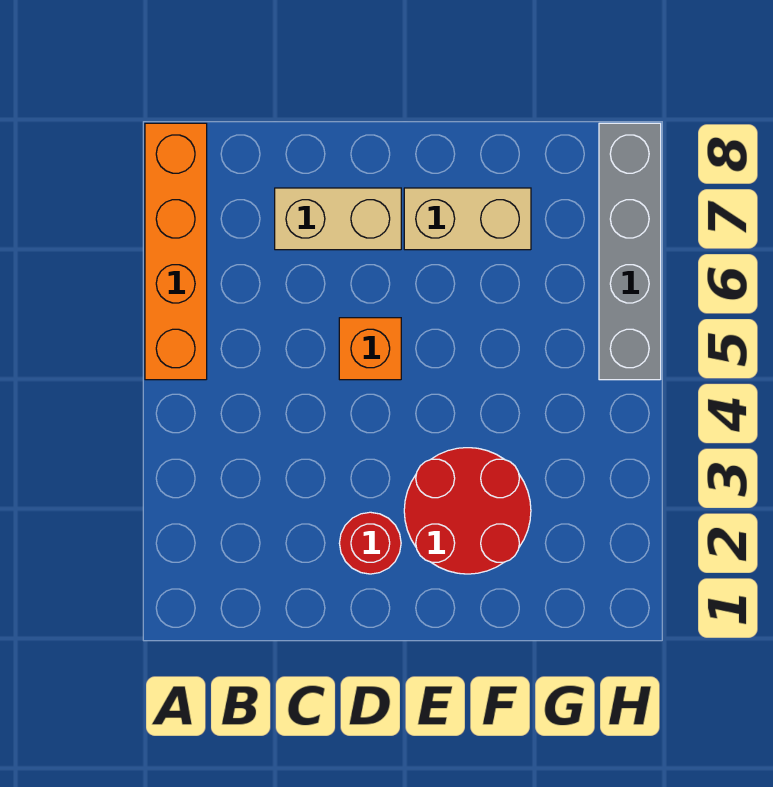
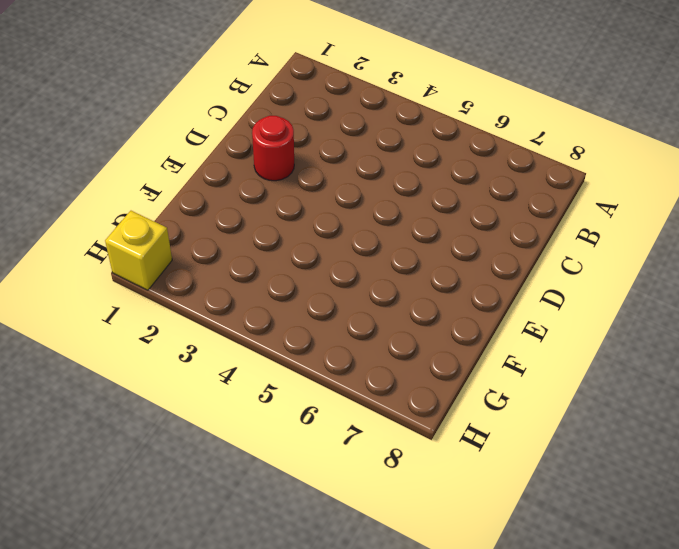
yellow 1x1 brick [105,211,172,290] -> none
none -> orange 1x4 brick [145,123,207,380]
none -> tan 1x2 brick [275,188,401,250]

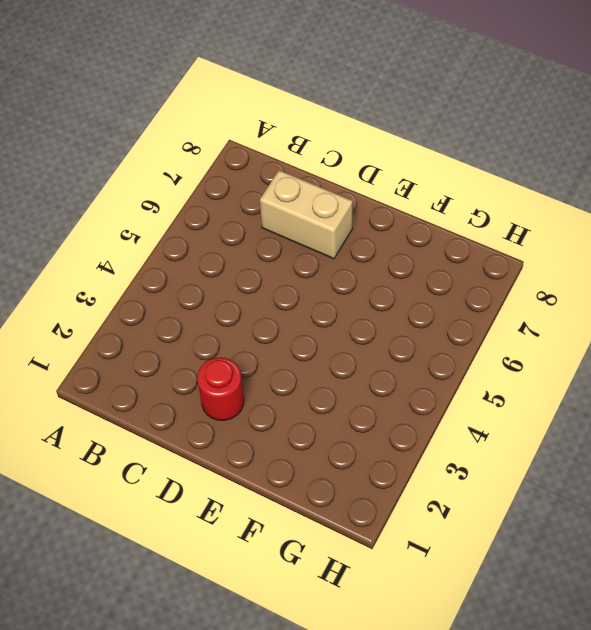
none -> orange 1x4 brick [145,123,207,380]
none -> orange 1x1 brick [339,318,401,380]

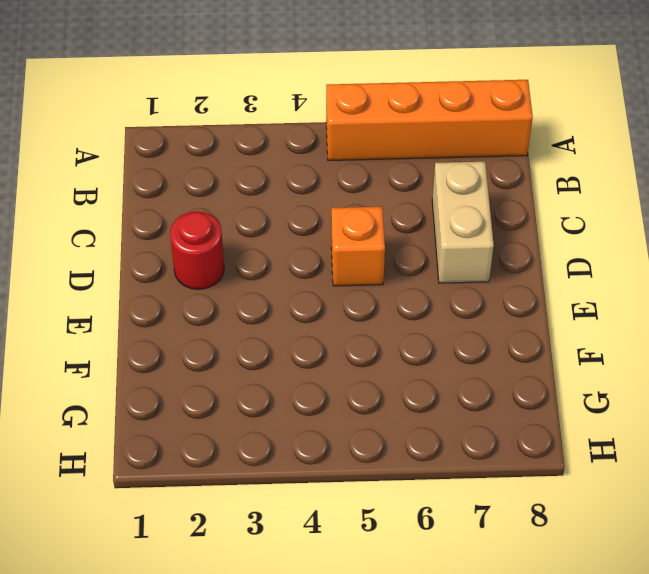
none -> red 2x2 round brick [404,448,531,574]
none -> tan 1x2 brick [404,188,531,250]

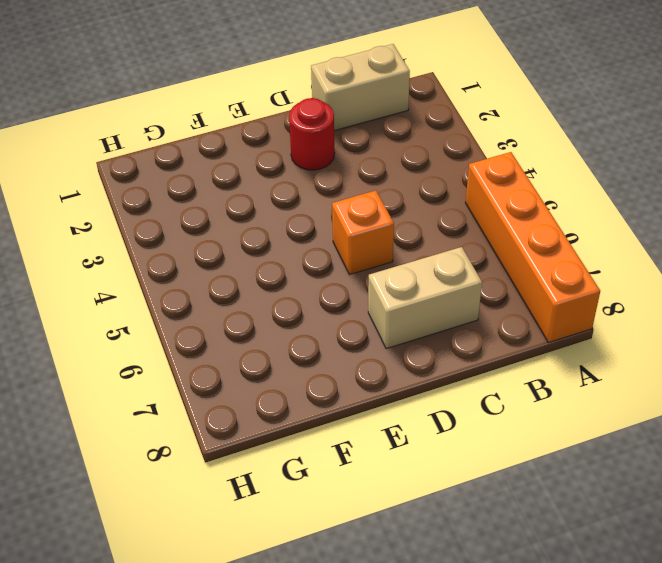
tan 1x2 brick [311,44,410,131] -> tan 1x2 brick moved to [404,188,531,250]
none -> red 2x2 round brick [404,448,531,574]
none -> grey 1x4 brick [599,123,661,380]

